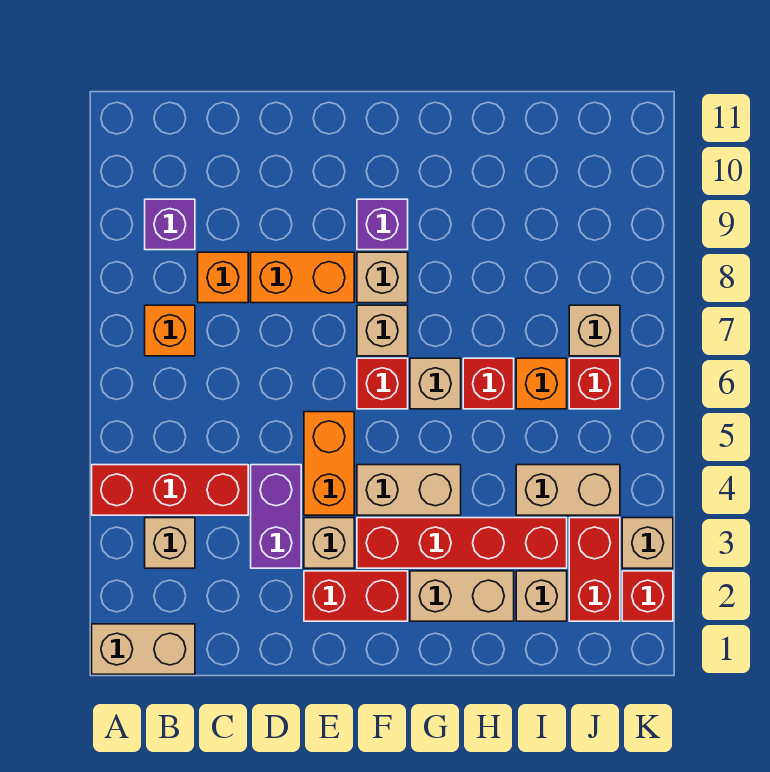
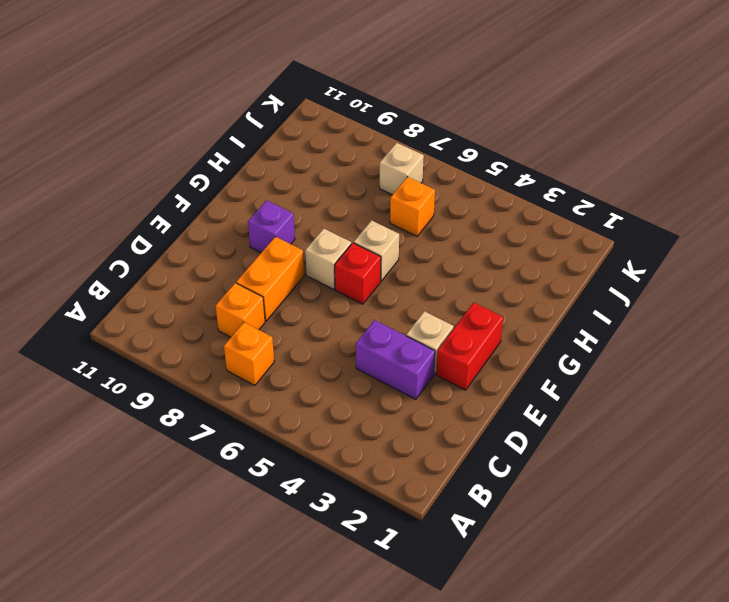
none -> tan 1x2 brick [92,624,195,674]
none -> red 1x3 brick [92,465,248,515]
none -> tan 1x1 brick [145,518,195,568]

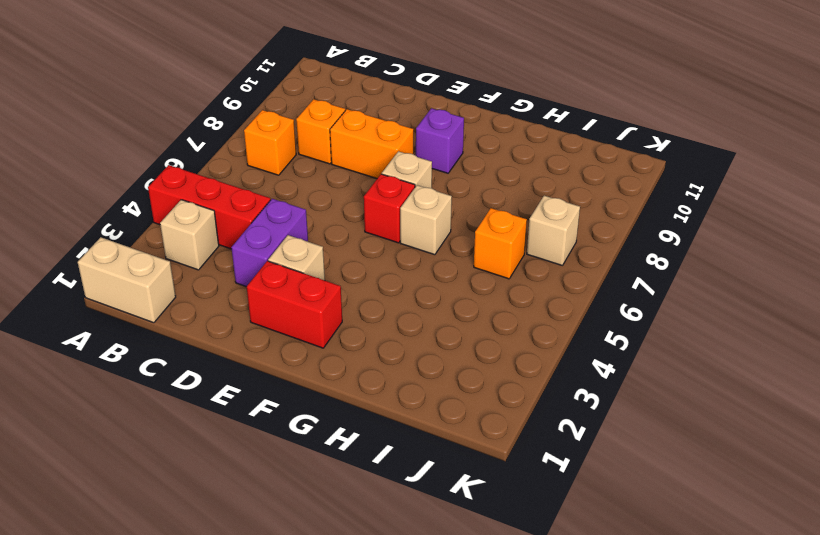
none -> purple 1x1 brick [145,199,195,250]
none -> orange 1x2 brick [304,412,354,515]
none -> red 1x4 brick [357,518,567,568]

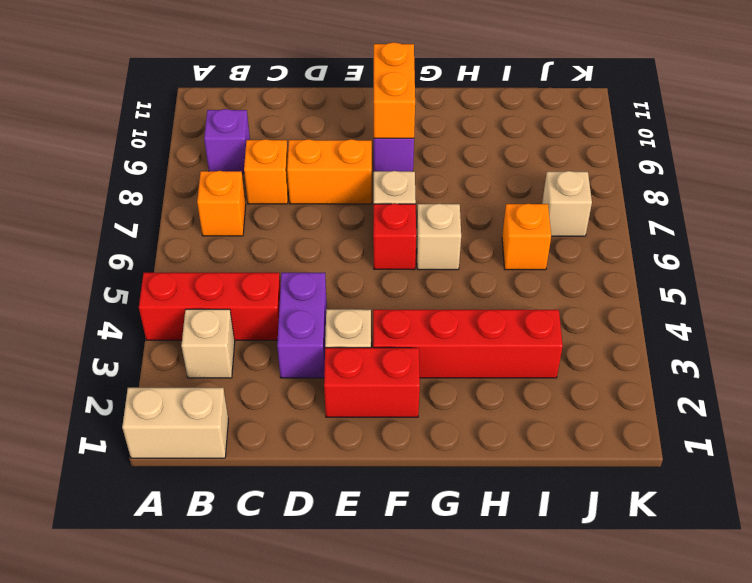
orange 1x2 brick [374,42,415,138] -> orange 1x2 brick moved to [304,412,354,515]
none -> tan 1x2 brick [357,465,461,515]
none -> tan 1x1 brick [357,252,408,303]
none -> tan 1x2 brick [410,571,514,621]

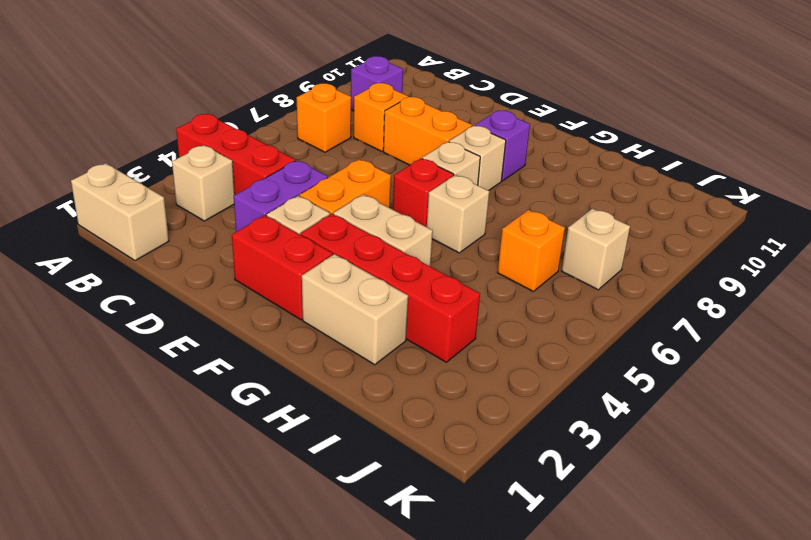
none -> red 1x1 brick [463,358,514,409]
none -> tan 1x1 brick [516,571,567,621]
none -> tan 1x2 brick [516,465,620,515]

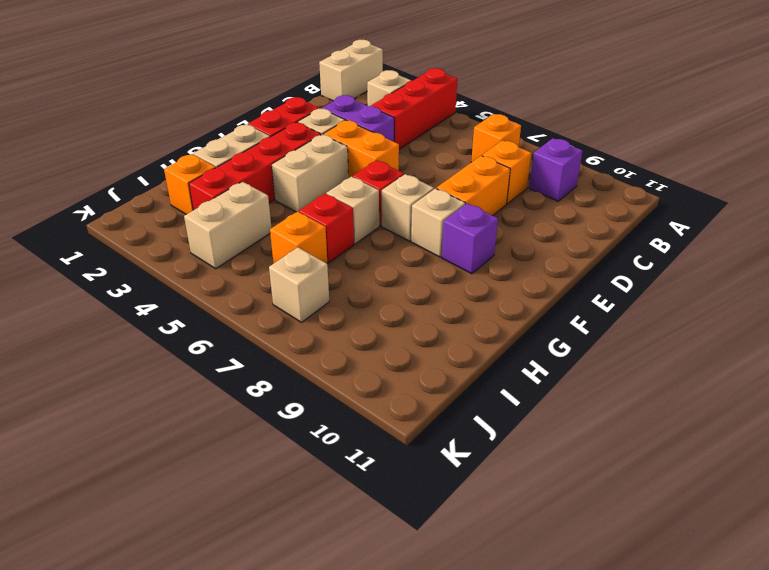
orange 1x1 brick [164,154,215,214] -> tan 1x1 brick [516,571,567,621]
none -> red 1x2 brick [569,518,620,621]
none -> red 1x1 brick [569,358,620,409]
none -> red 1x1 brick [622,571,673,621]

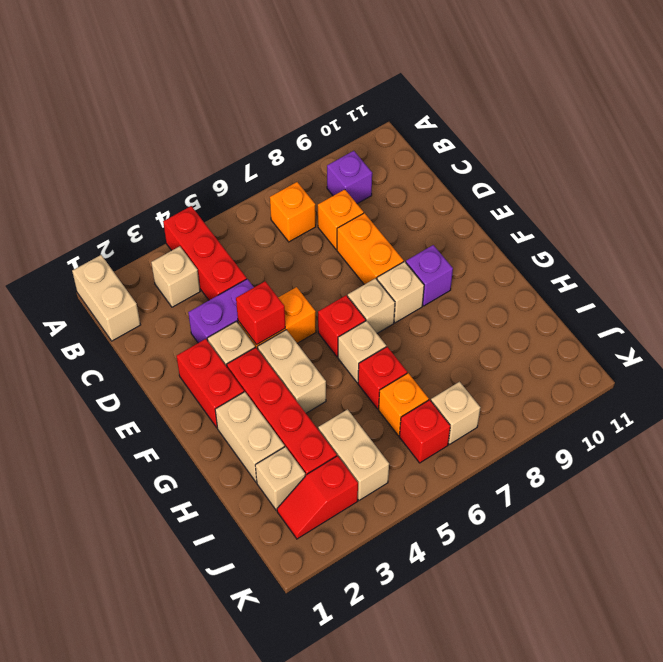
red 1x1 brick [236,281,285,345] -> red 1x1 brick moved to [622,571,673,621]
red 1x2 slope [277,456,358,539] -> red 1x2 brick [569,518,620,621]
none -> tan 1x1 brick [622,518,673,568]

